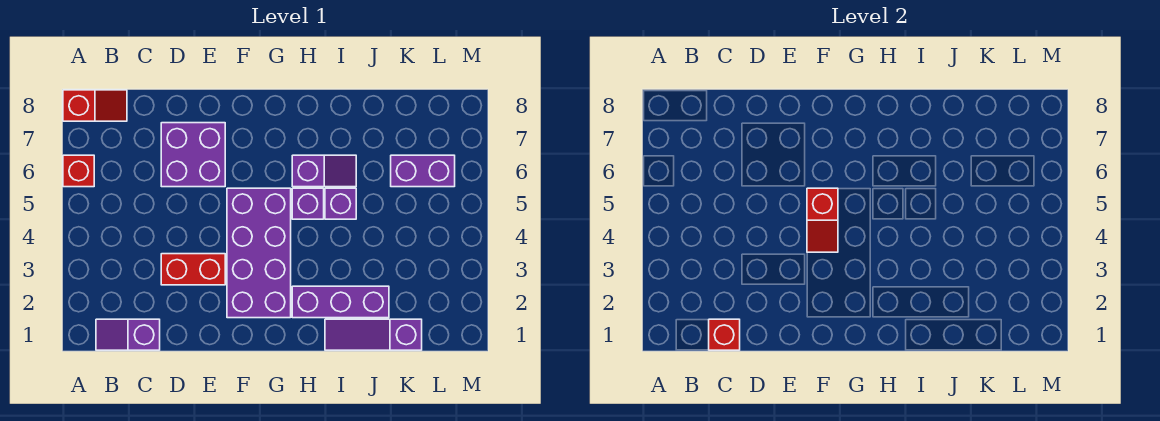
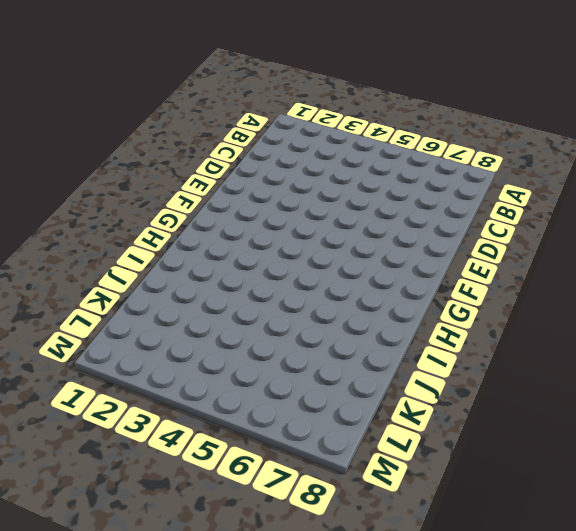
none -> red 1x1 brick [63,155,94,187]
none -> red 1x2 slope [63,90,127,121]
none -> purple 1x2 slope [96,319,160,350]

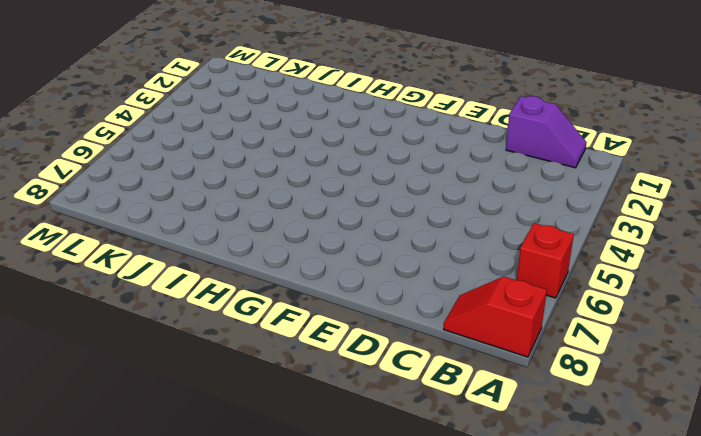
none -> red 1x2 brick [161,254,225,285]
none -> purple 2x2 brick [161,123,225,187]
none -> purple 2x4 brick [227,188,291,318]

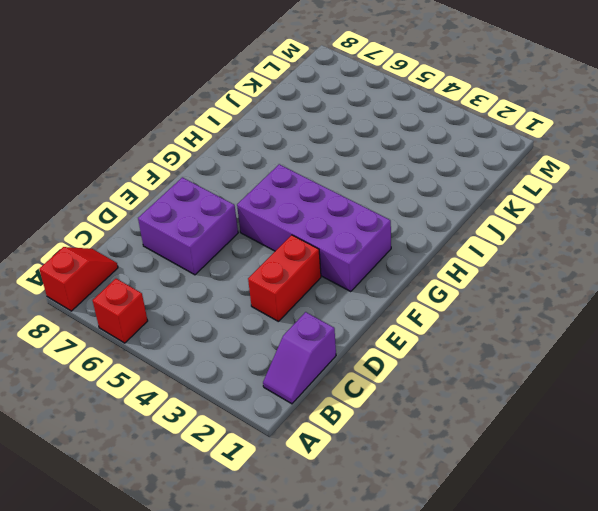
none -> purple 1x3 brick [292,286,389,318]
none -> purple 1x1 brick [292,188,324,219]
none -> purple 1x2 slope [292,155,356,187]

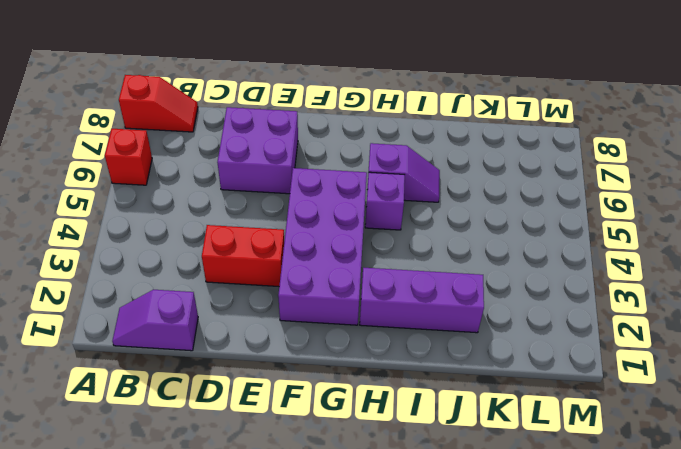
none -> purple 1x3 slope [325,319,422,350]
none -> purple 1x1 brick [325,188,356,219]
none -> purple 1x2 brick [391,155,455,187]

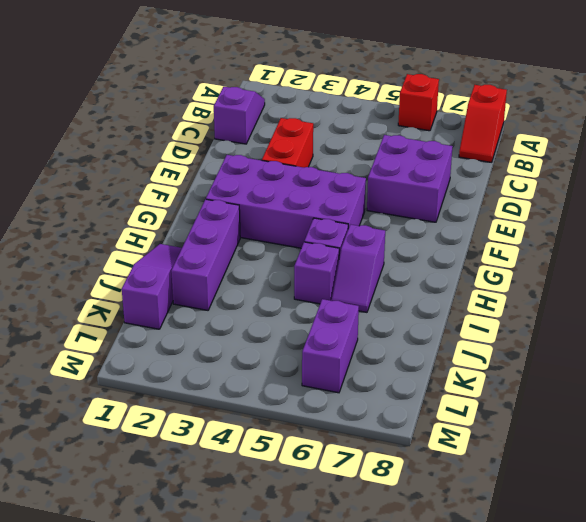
none -> red 1x1 brick [709,319,740,350]
none -> red 1x2 slope [807,188,838,252]

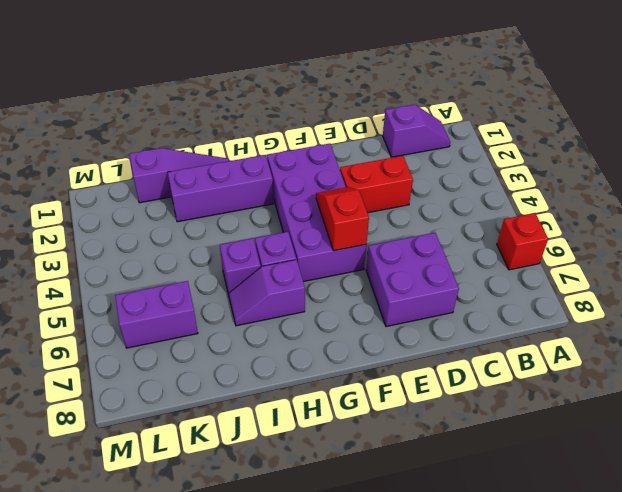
none -> red 1x2 slope [63,90,127,121]
none -> red 1x1 brick [709,319,740,350]

